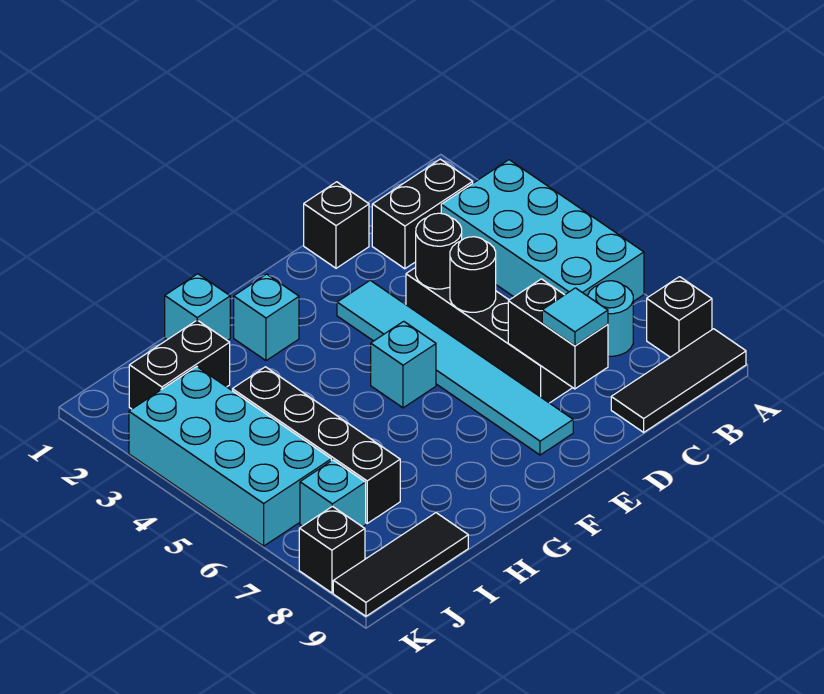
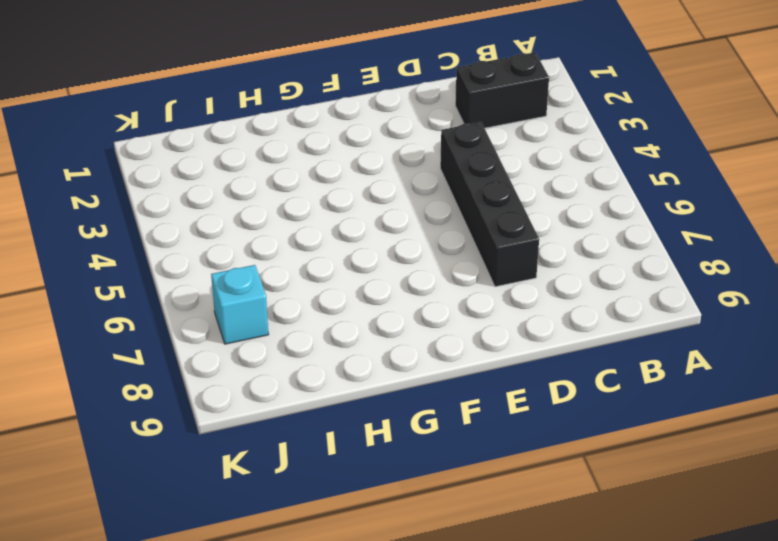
none -> cyan 2x4 brick [441,160,644,302]
none -> black 1x1 brick [647,277,712,357]
none -> black 1x3 tile [611,329,746,432]

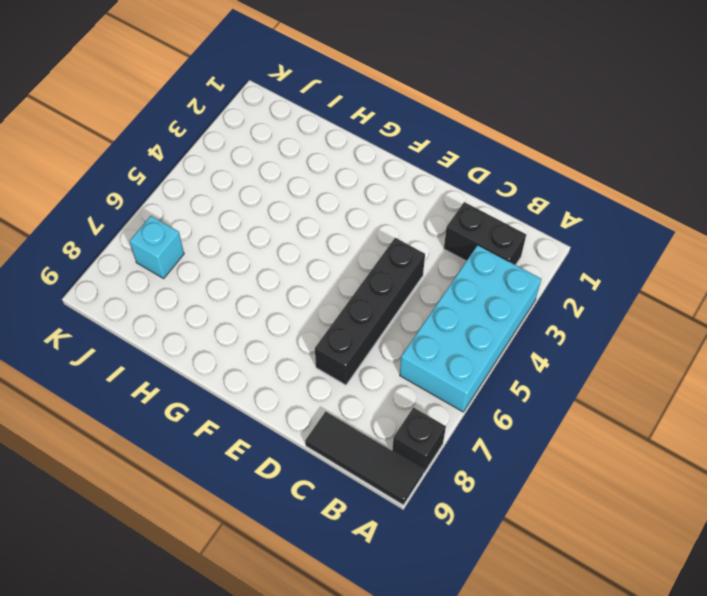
none -> cyan 1x1 round brick [588,281,633,356]
none -> black 1x1 brick [304,182,369,268]
none -> cyan 1x6 tile [337,280,573,455]

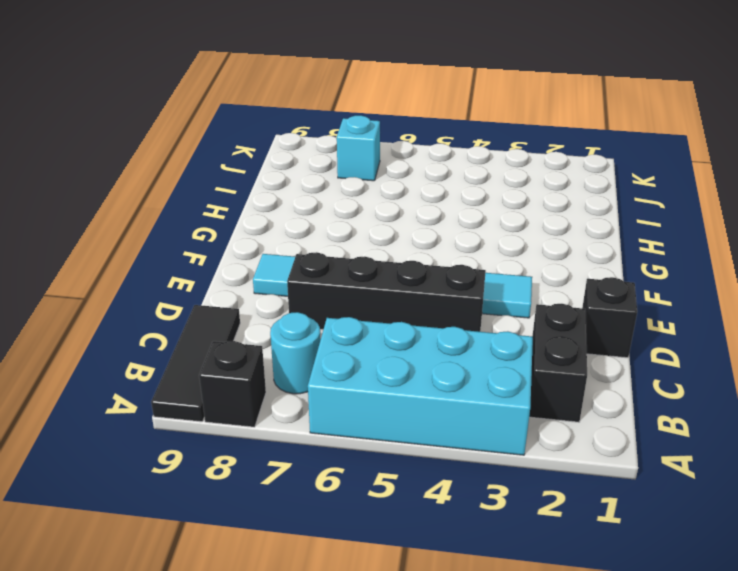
none -> cyan 1x1 brick [371,321,436,408]
none -> cyan 1x1 brick [234,274,299,361]
none -> cyan 1x1 brick [165,274,230,341]

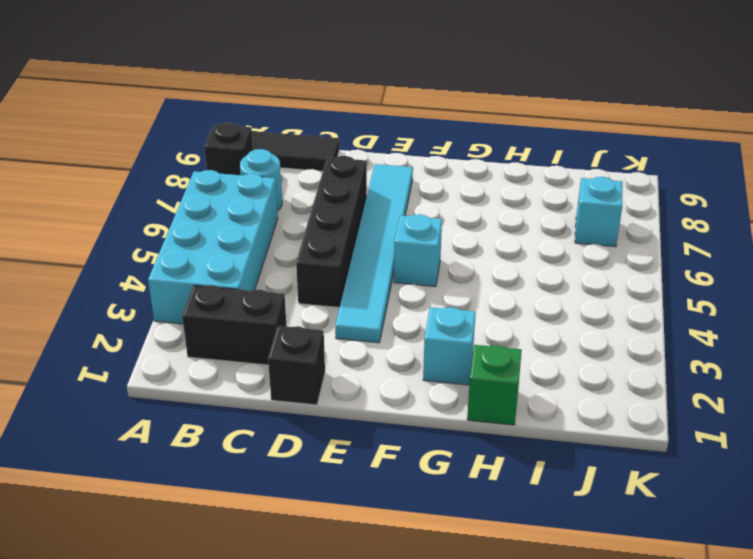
green 1x1 brick [467,345,522,425] -> cyan 1x1 brick [165,274,230,341]
none -> black 1x2 brick [129,320,230,409]
none -> black 1x4 brick [232,367,400,523]
none -> black 1x3 tile [333,513,468,616]

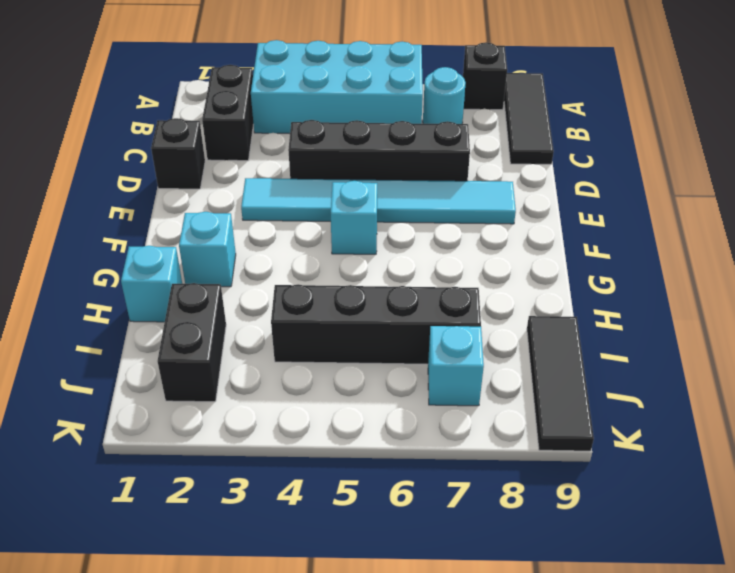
none -> cyan 2x4 brick [129,366,331,546]
none -> black 1x1 brick [299,506,365,593]
none -> black 1x1 round brick [416,213,462,289]

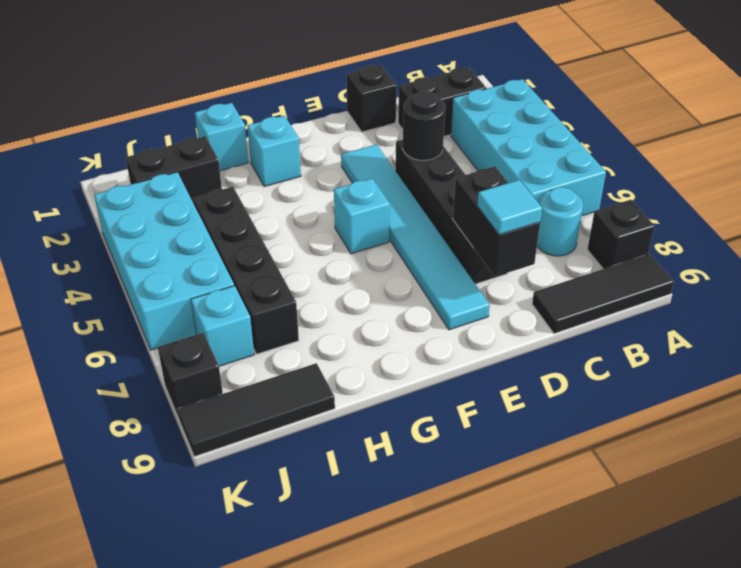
none -> black 1x1 round brick [450,237,496,312]

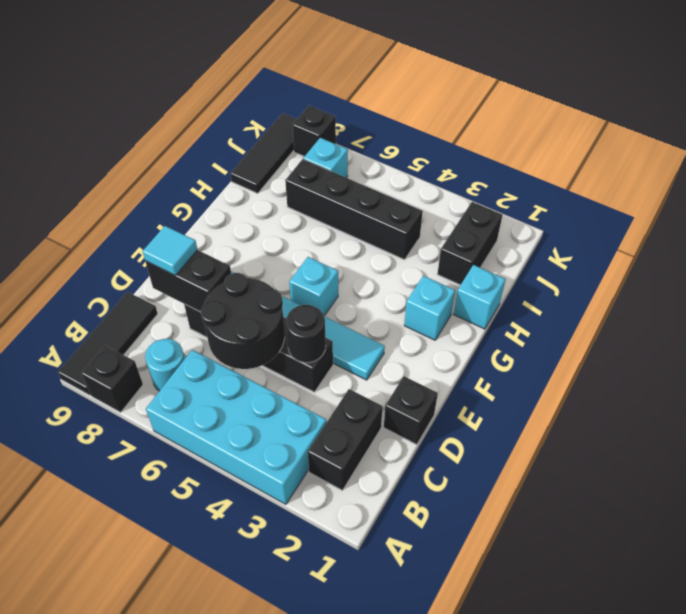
black 2x2 round brick [201,273,285,369] -> black 1x1 round brick [450,237,496,312]
none -> cyan 2x4 brick [129,366,331,546]

